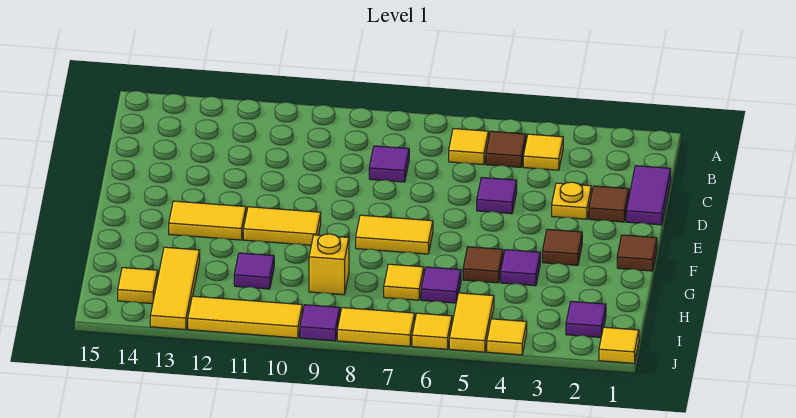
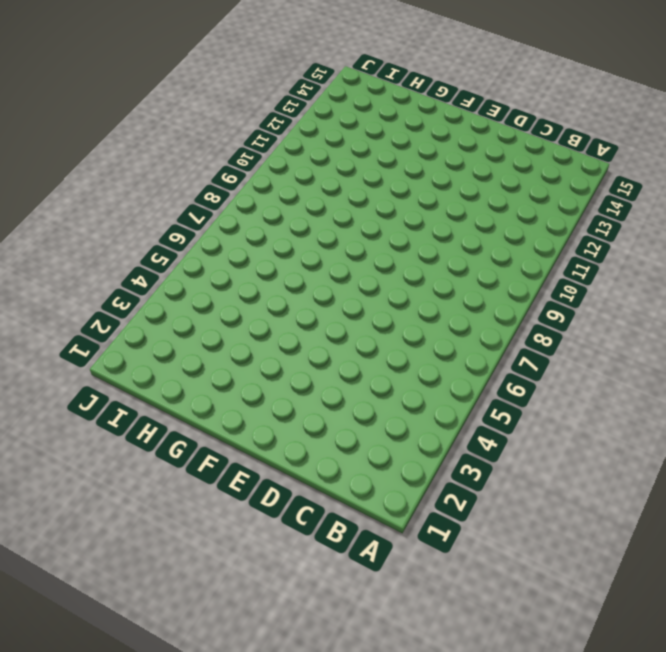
none -> yellow 1x1 tile [523,134,563,170]
none -> brown 1x1 tile [486,131,526,167]
none -> yellow 1x1 tile [449,129,489,165]

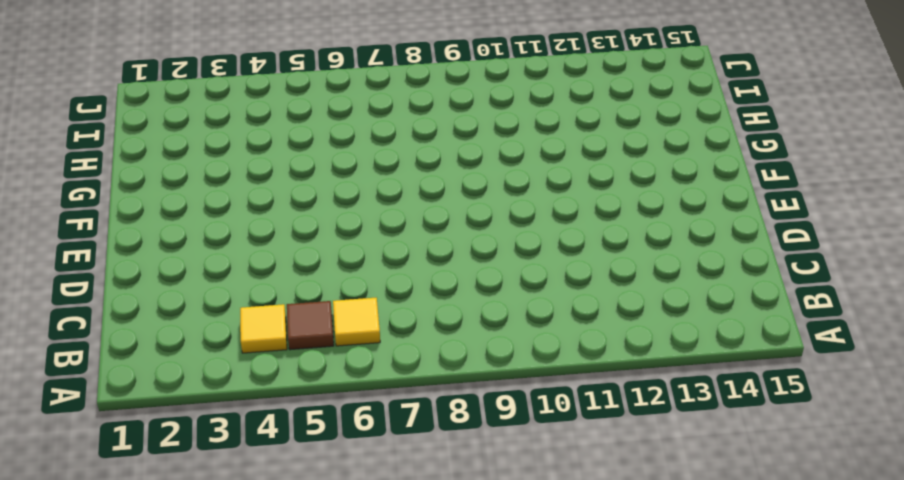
none -> purple 1x2 tile [626,166,671,225]
none -> purple 1x1 tile [369,146,409,182]
none -> brown 1x1 tile [589,186,629,222]

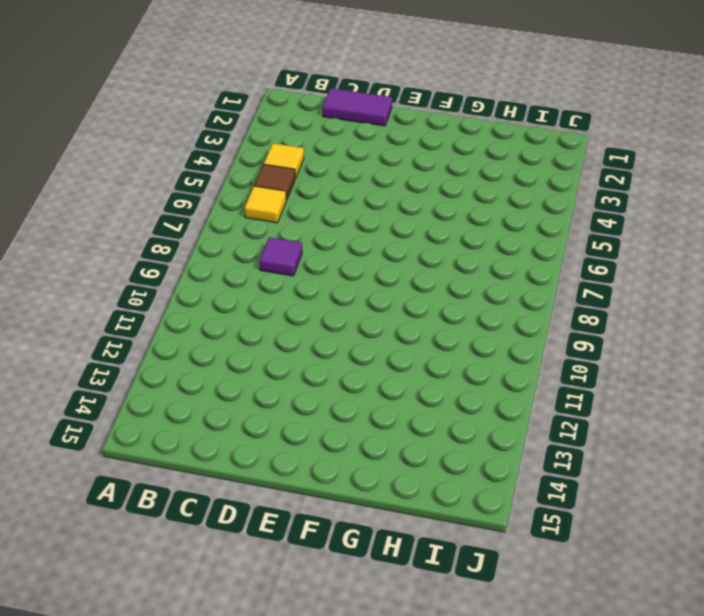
none -> brown 1x1 tile [589,186,629,222]
none -> yellow 1x1 plate [552,182,591,219]
none -> purple 1x1 tile [477,178,517,214]

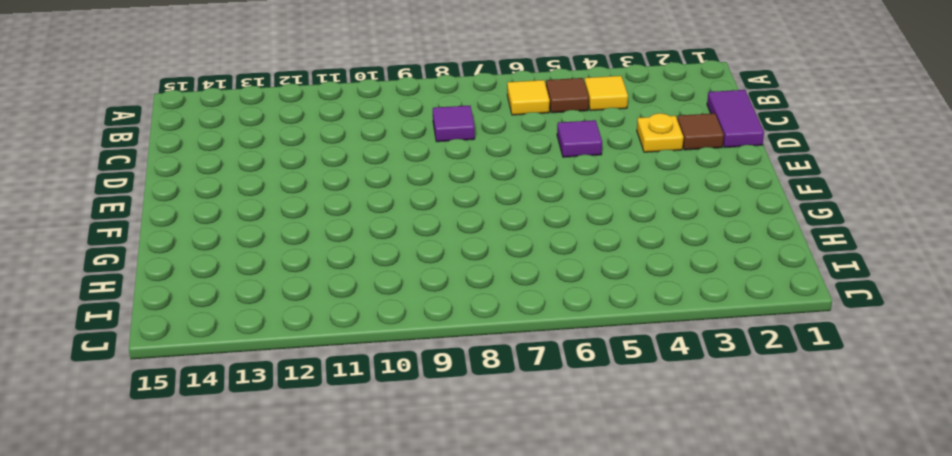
none -> brown 1x1 tile [617,235,657,271]
none -> brown 1x1 tile [542,229,582,265]
none -> yellow 1x2 tile [356,215,433,254]

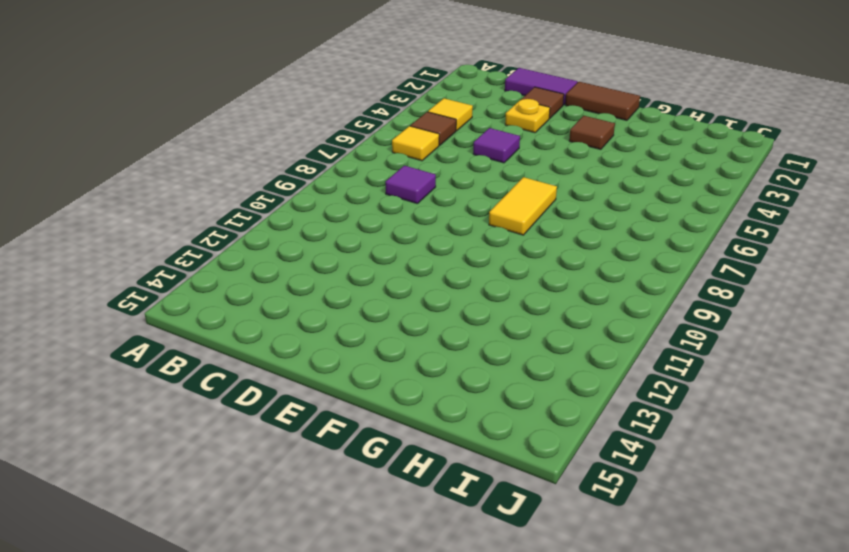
brown 1x2 tile [565,82,640,120] -> brown 1x1 tile [617,235,657,271]
none -> yellow 1x2 tile [243,207,321,245]
none -> yellow 1x2 tile [169,201,246,240]
none -> purple 1x1 tile [501,250,540,286]

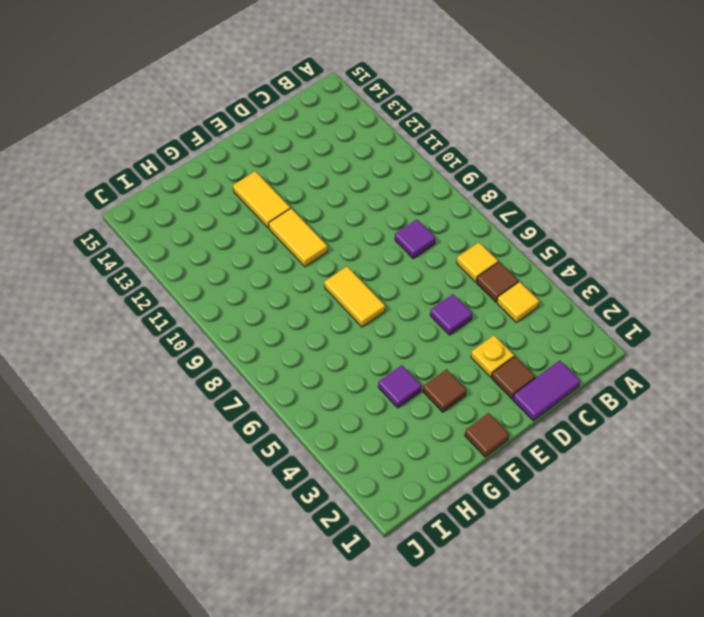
none -> brown 1x1 tile [463,247,503,283]
none -> purple 1x1 tile [421,267,461,303]
none -> yellow 1x1 tile [384,264,424,300]

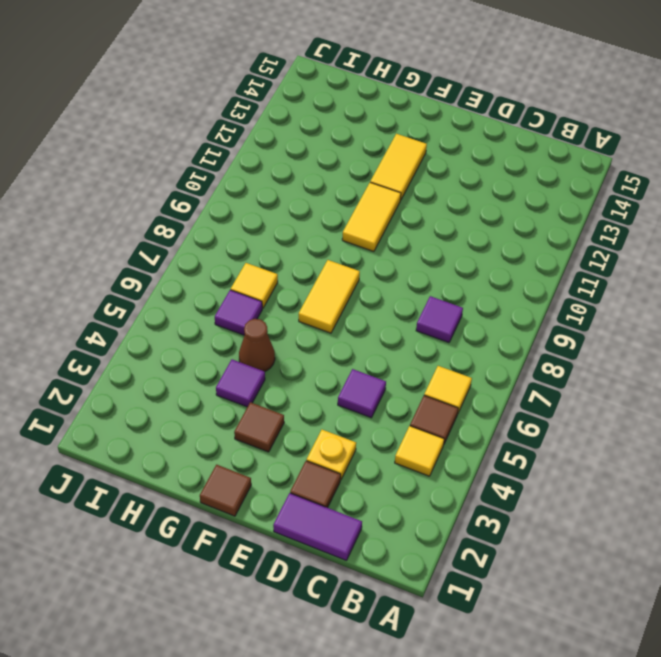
brown 1x1 cone [239,319,275,371] -> brown 1x1 tile [463,247,503,283]
none -> yellow 1x1 brick [309,234,349,295]
none -> purple 1x1 tile [234,253,274,289]
none -> yellow 1x3 tile [150,247,200,330]

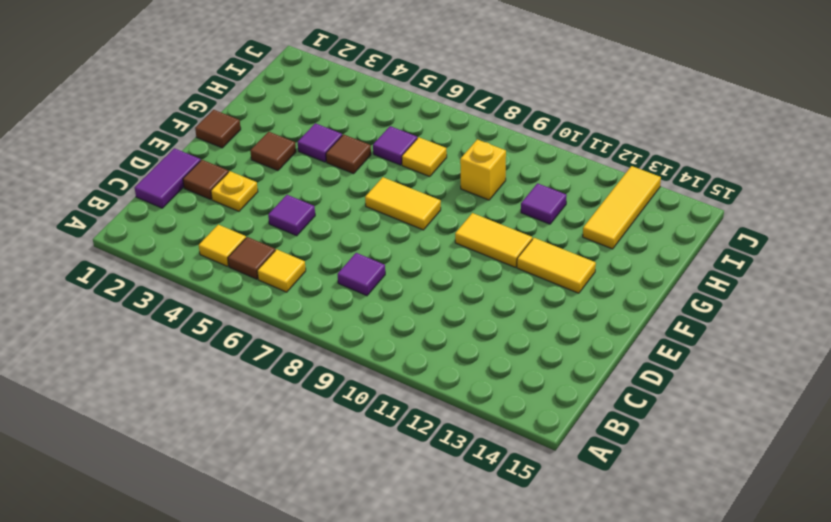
none -> purple 1x1 tile [566,301,606,337]
none -> yellow 1x2 tile [449,293,494,352]
none -> yellow 1x1 tile [118,268,158,304]

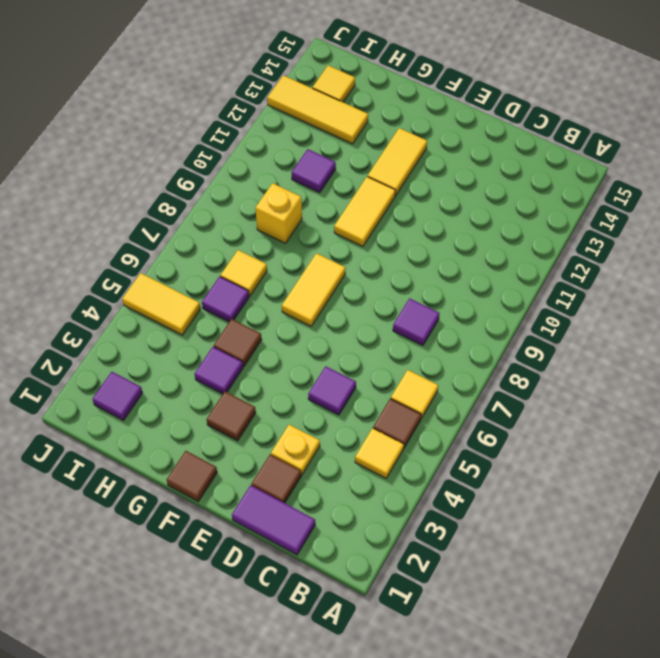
none -> yellow 1x1 tile [599,327,639,363]
none -> yellow 1x1 tile [487,319,527,355]
none -> yellow 1x1 tile [412,313,452,349]

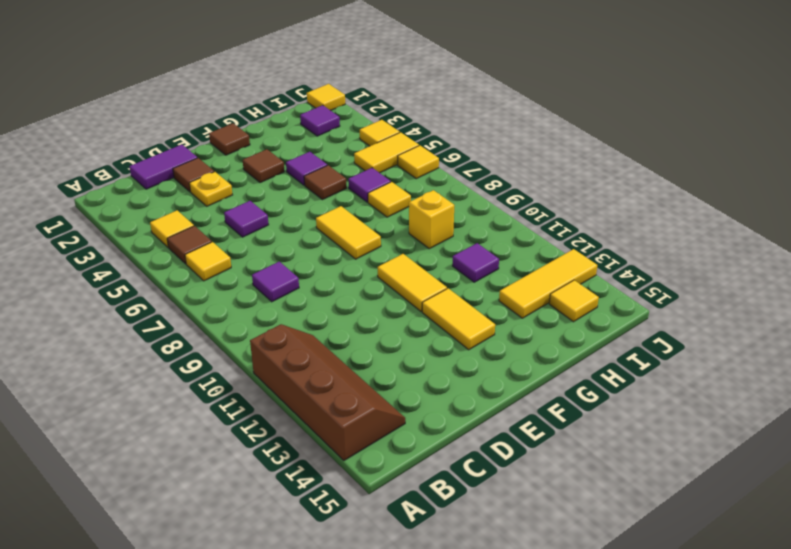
brown 2x4 slope [250,324,405,460] -> none
none -> yellow 1x2 tile [337,308,415,346]
none -> purple 1x1 tile [300,305,340,341]
none -> yellow 1x3 tile [188,296,302,338]

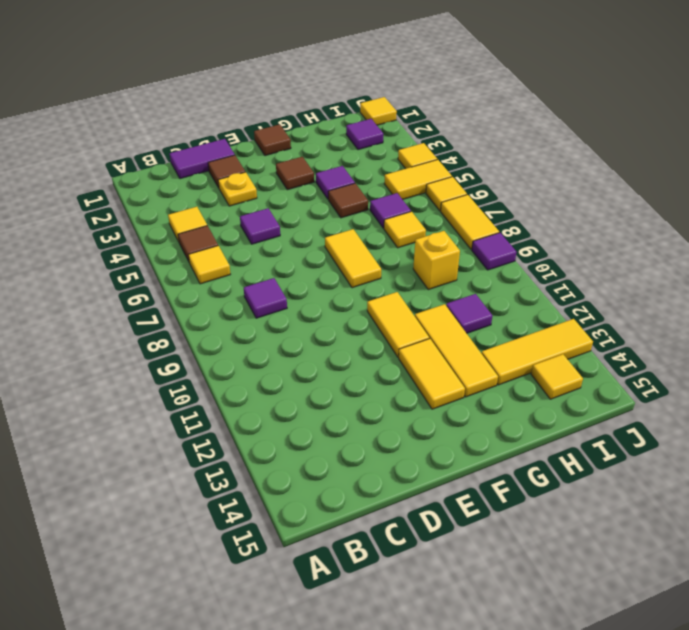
yellow 1x3 tile [415,304,498,397] -> yellow 1x3 tile moved to [188,296,302,338]

